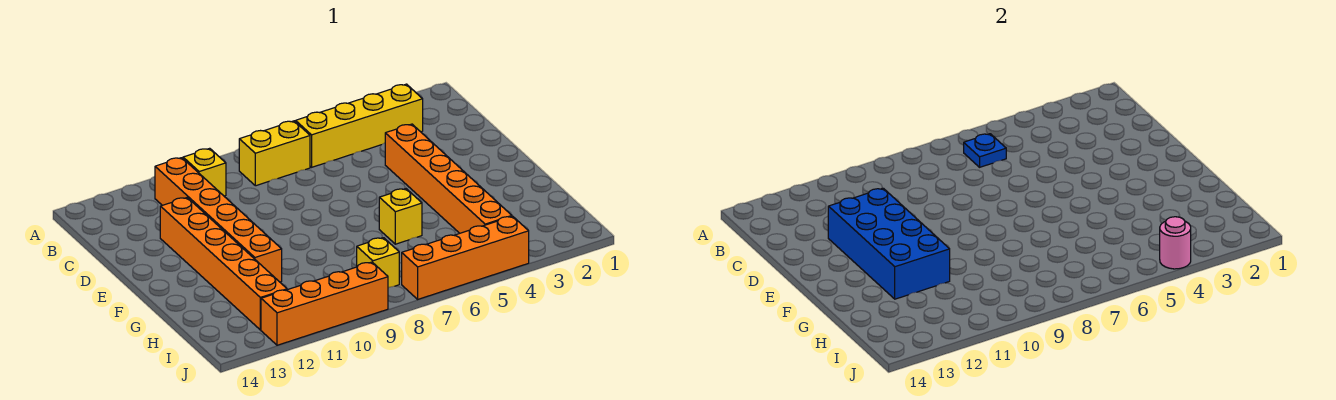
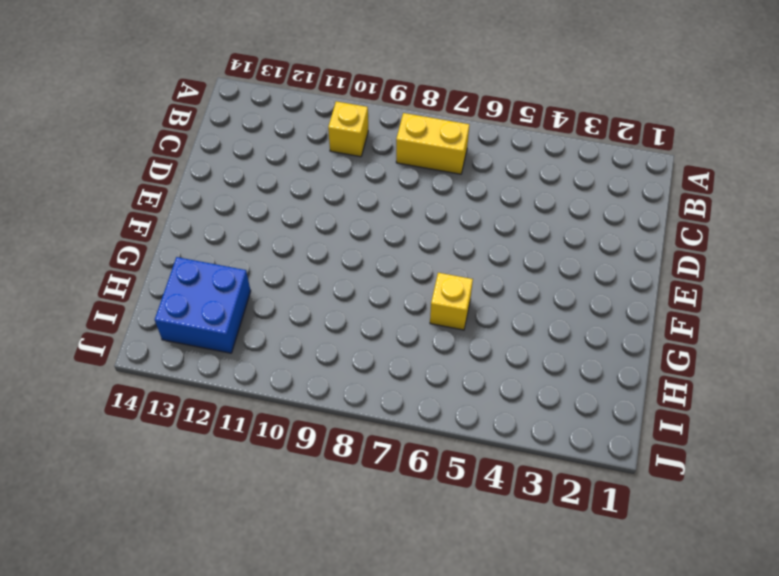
blue 2x2 brick [155,257,251,353] -> orange 1x6 brick [160,198,287,330]
none -> yellow 1x4 brick [296,84,423,167]
none -> orange 1x6 brick [155,158,282,282]
none -> orange 1x6 brick [385,124,512,233]

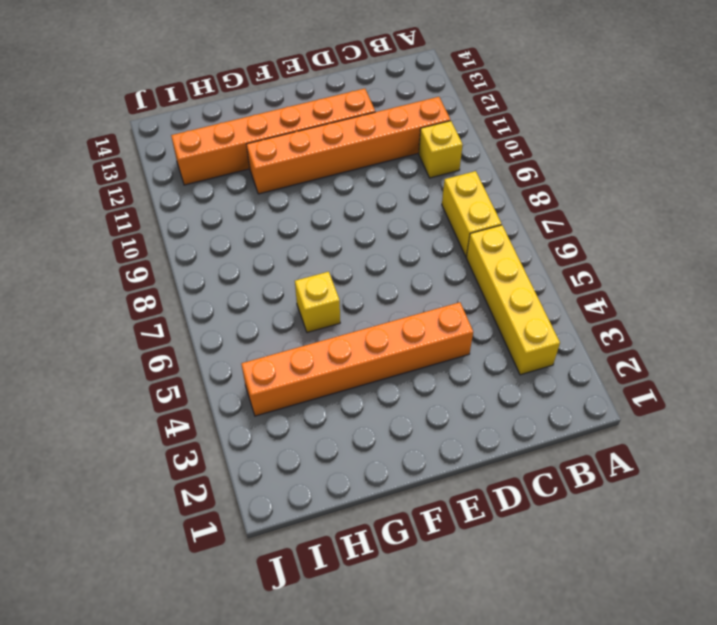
none -> yellow 1x1 brick [357,238,399,288]
none -> orange 1x4 brick [402,216,529,299]
none -> orange 1x4 brick [261,262,388,345]

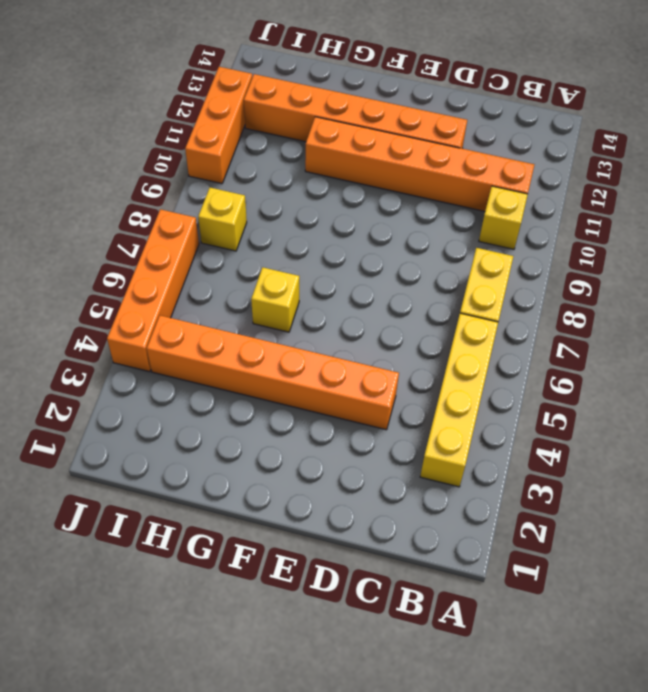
orange 1x3 brick [185,67,252,184] -> orange 1x4 brick [261,262,388,345]
none -> blue 1x1 plate [964,134,1006,167]
none -> blue 2x4 brick [828,188,950,299]
none -> pink 1x1 round brick [1160,217,1191,269]

